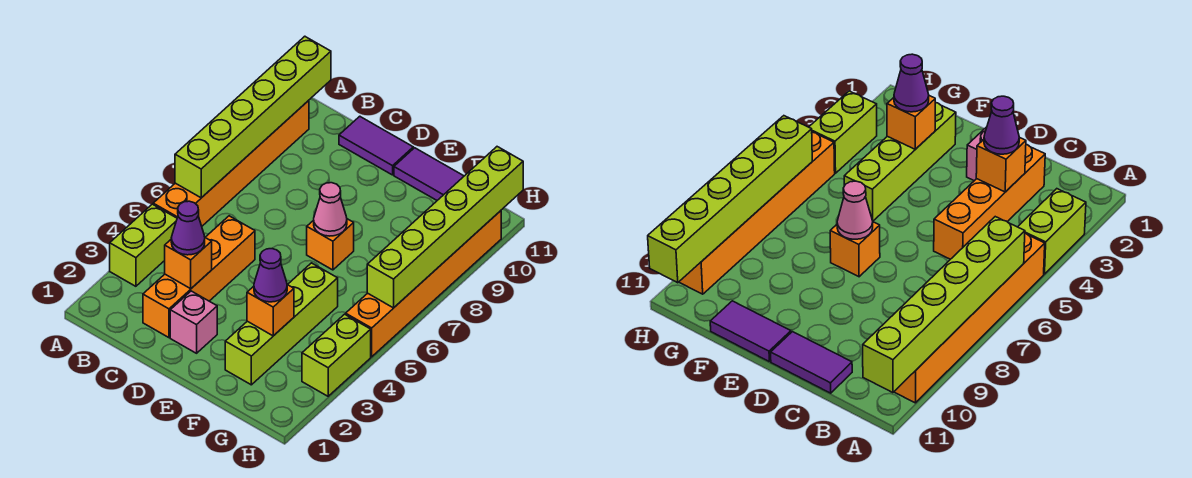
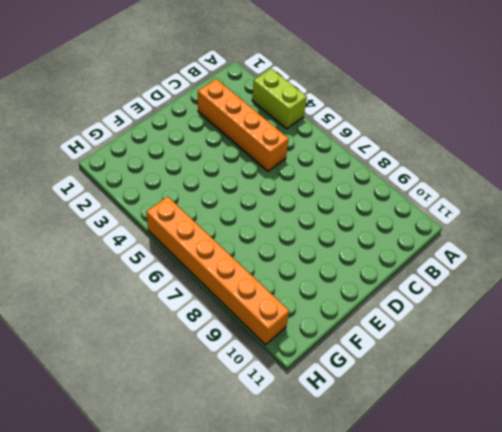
none -> orange 1x6 brick [153,100,309,226]
none -> purple 1x2 tile [339,116,413,175]
none -> pink 1x1 brick [170,291,217,353]

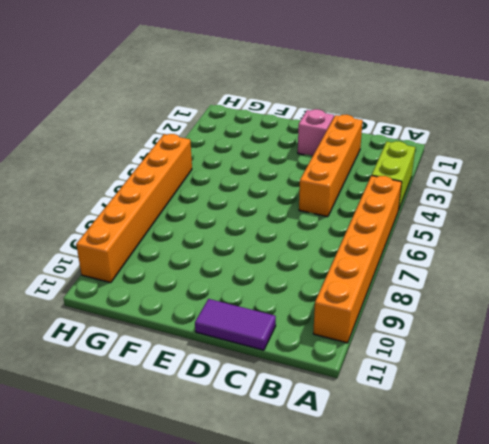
none -> orange 1x1 brick [307,219,354,270]
none -> purple 1x2 tile [394,148,464,200]
none -> lime 1x4 brick [225,263,338,385]

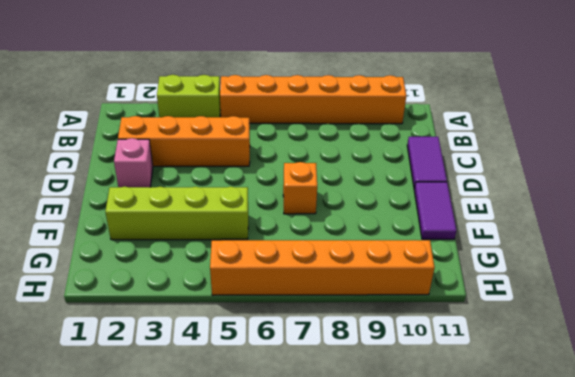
none -> lime 1x2 brick [302,314,371,396]
none -> lime 1x6 brick [175,36,331,198]
none -> orange 1x1 brick [165,238,212,289]

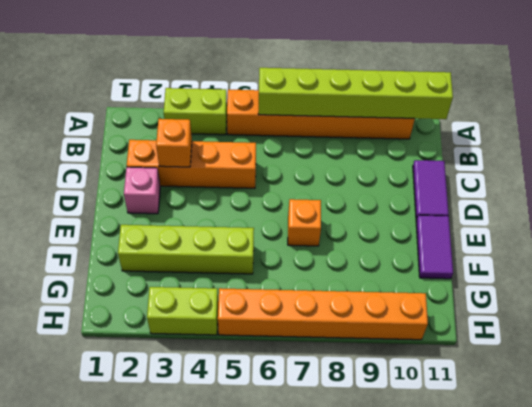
none -> pink 1x1 cone [314,183,347,236]
none -> orange 1x1 brick [247,285,294,336]
none -> lime 1x6 brick [367,147,523,308]

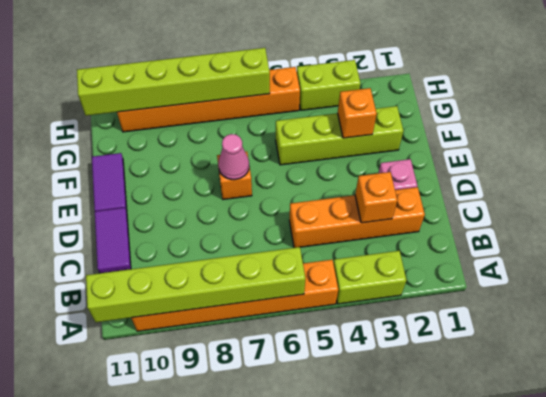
none -> purple 1x1 cone [171,201,205,255]
none -> purple 1x1 cone [254,249,287,302]

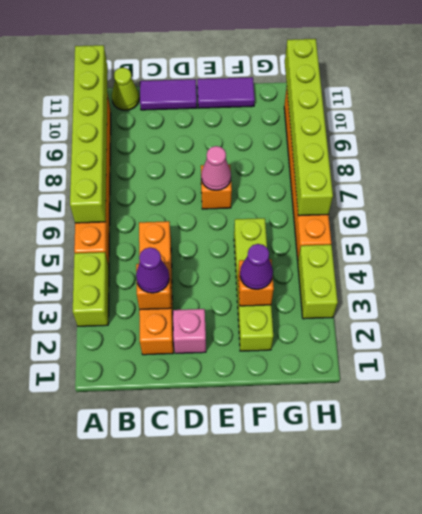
lime 1x1 cone [112,68,139,110] -> none

